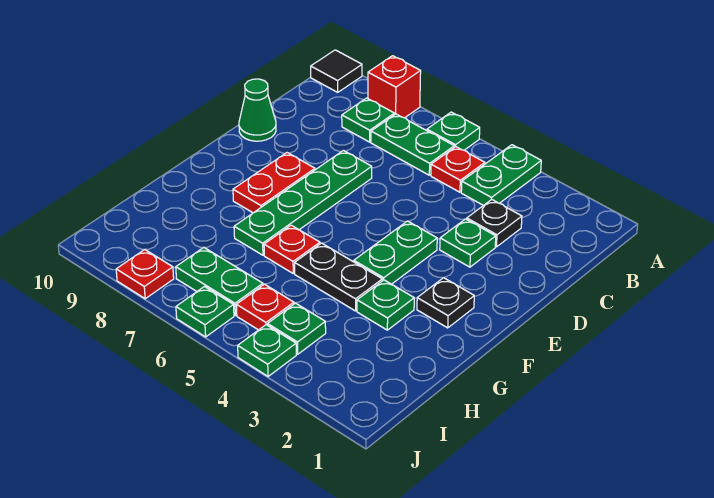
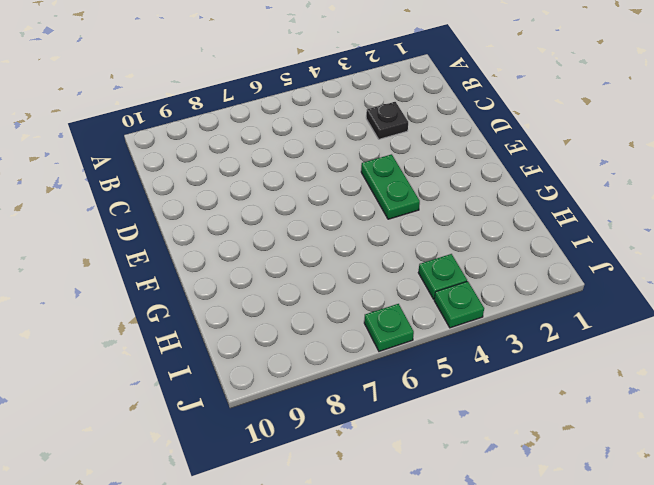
none -> green 1x2 plate [461,145,541,206]
none -> green 1x1 plate [427,112,480,150]
none -> red 1x1 brick [368,56,421,118]

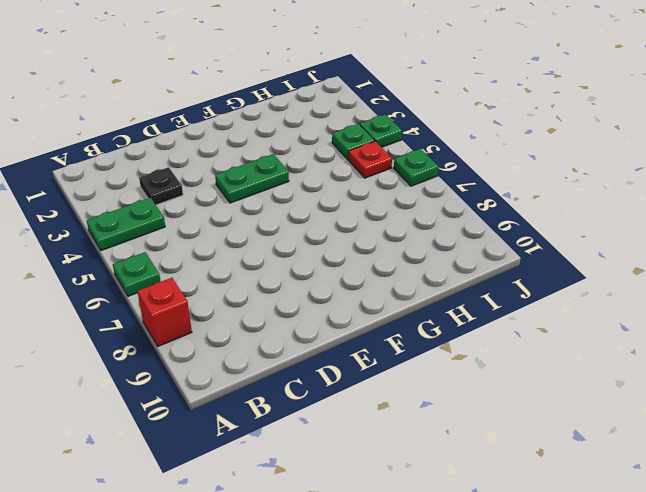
none -> black 1x1 tile [311,50,362,92]
none -> red 1x1 plate [431,147,485,192]
none -> green 1x2 plate [371,114,454,175]

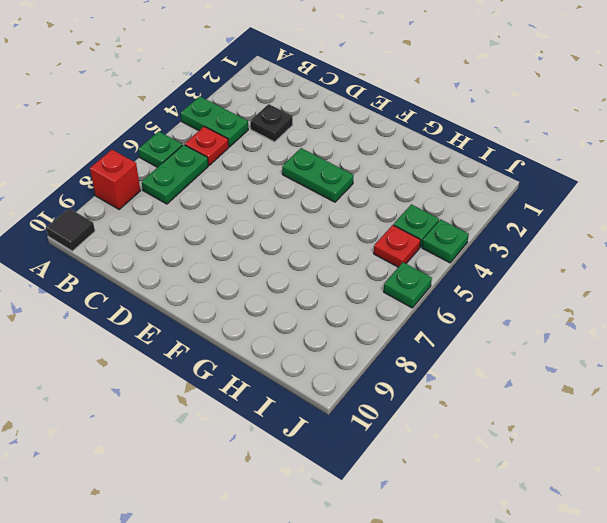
none -> green 1x1 plate [342,98,394,142]
none -> green 1x1 plate [440,219,496,267]
none -> green 1x4 plate [234,151,372,255]

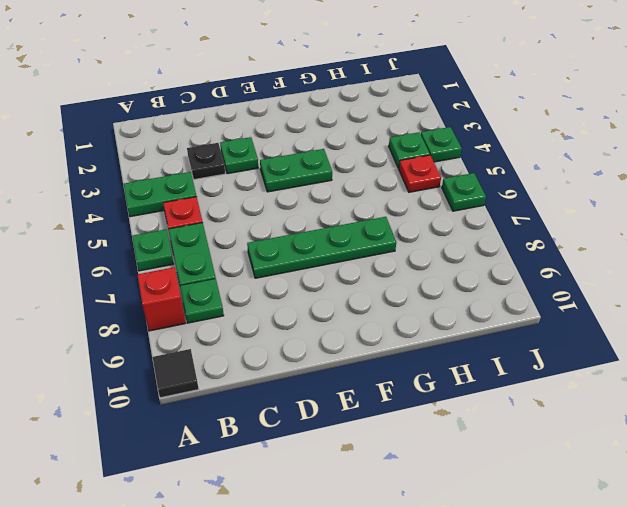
none -> green 1x1 cone [239,79,276,141]
none -> red 1x2 plate [233,153,315,213]
none -> black 1x1 plate [417,278,474,328]

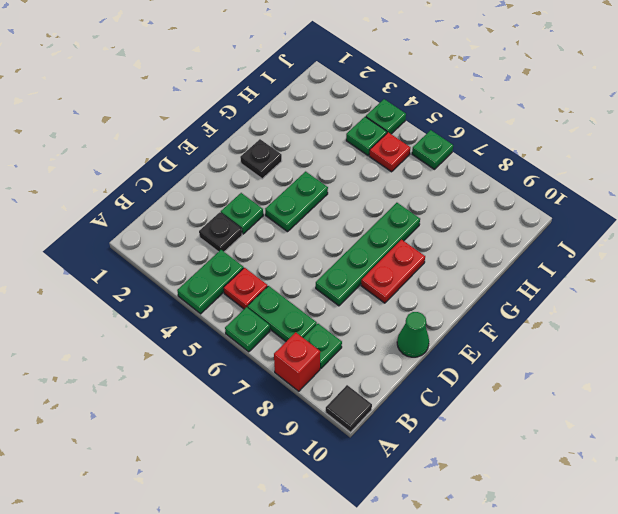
none -> green 1x1 plate [357,280,414,330]
none -> black 1x2 plate [295,243,382,311]
none -> red 1x1 plate [264,225,320,273]

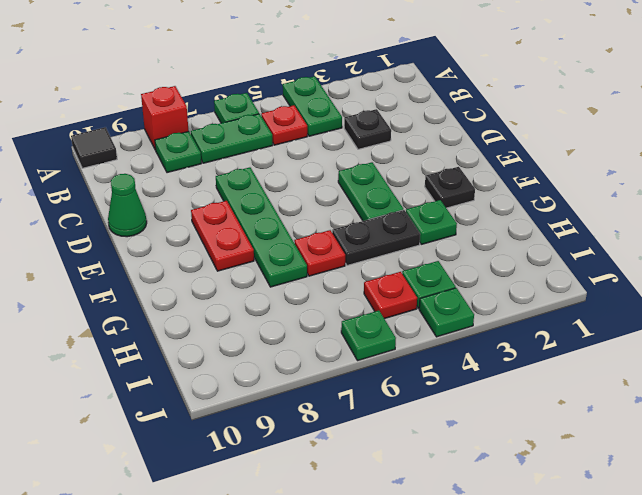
none -> green 1x1 plate [440,219,496,267]
none -> green 1x2 plate [176,247,263,315]
none -> red 1x1 plate [116,249,174,299]

